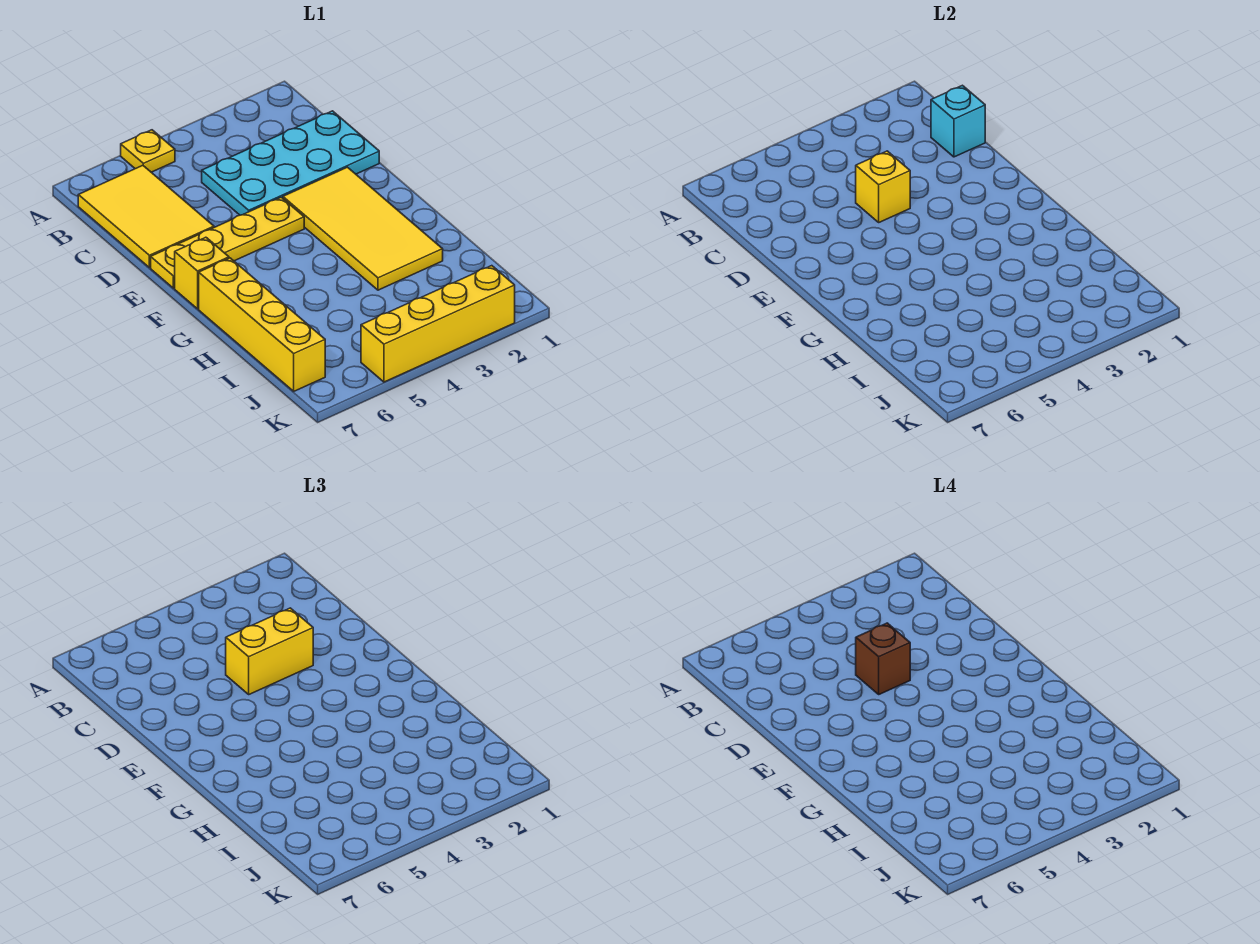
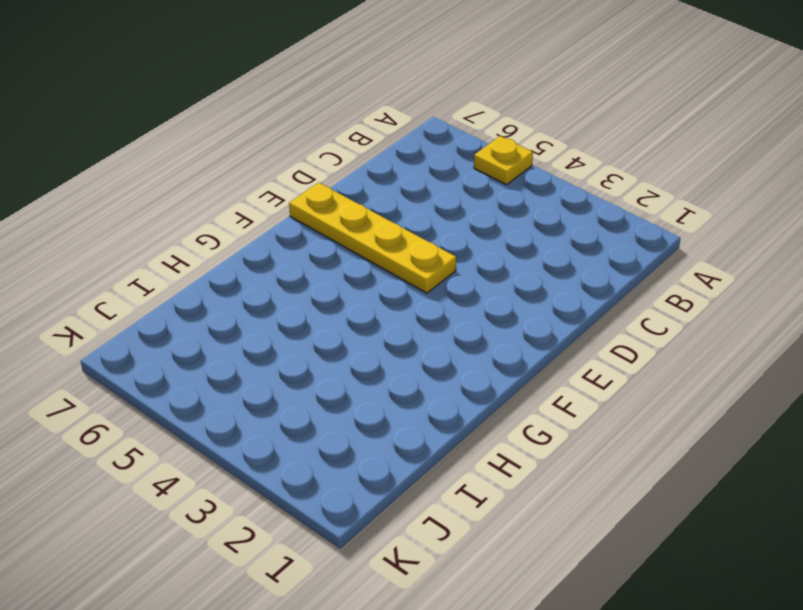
none -> yellow 2x3 tile [78,165,214,268]
none -> cyan 2x4 plate [202,111,379,215]
none -> yellow 2x4 tile [283,167,443,290]

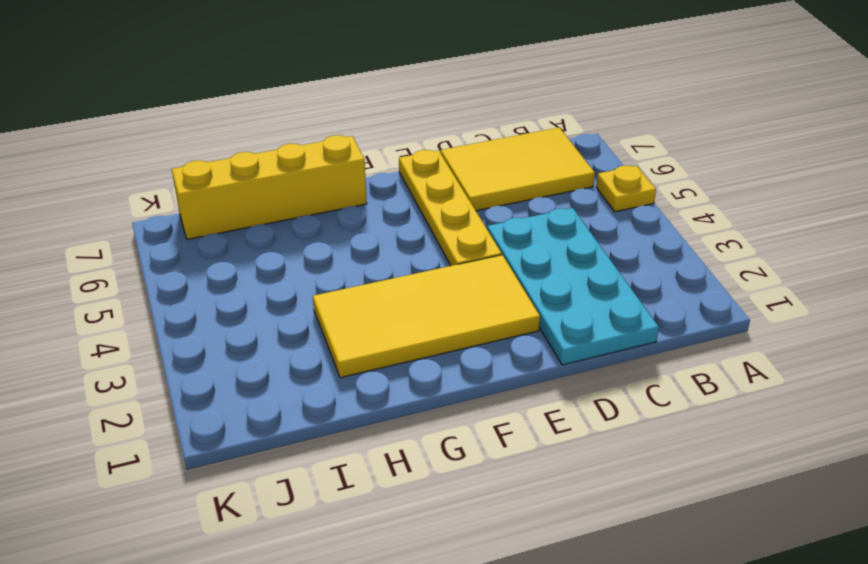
none -> yellow 1x1 brick [175,237,229,309]
none -> yellow 1x4 brick [361,266,515,382]
none -> cyan 1x1 brick [931,85,985,157]

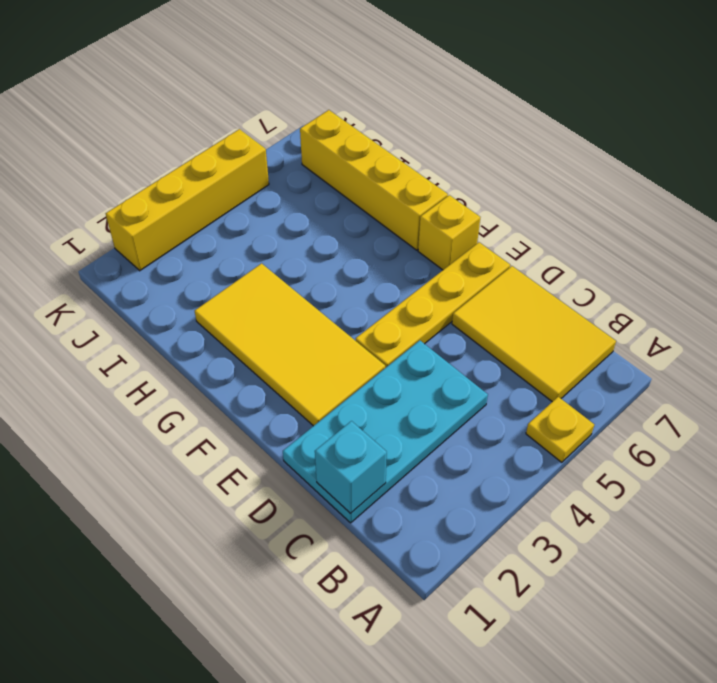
none -> yellow 1x1 brick [856,151,910,222]
none -> yellow 1x2 brick [226,608,313,694]
none -> brown 1x1 brick [856,623,910,694]

